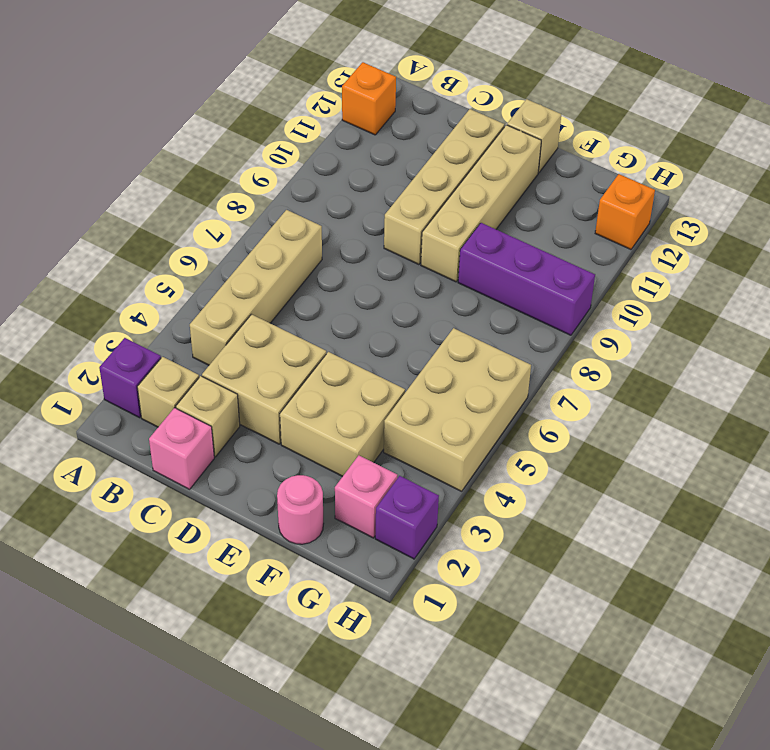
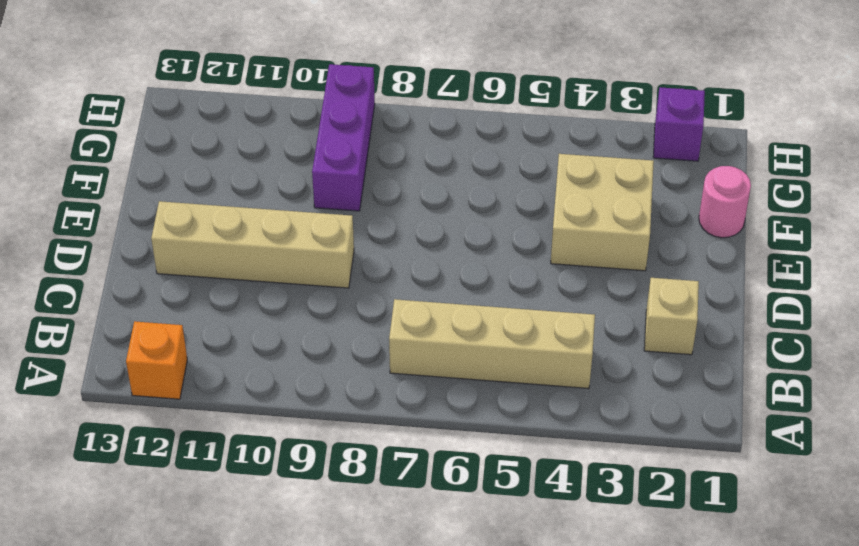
none -> purple 1x1 brick [99,338,161,418]
none -> tan 1x1 brick [137,357,199,427]
none -> pink 1x1 brick [149,408,214,489]

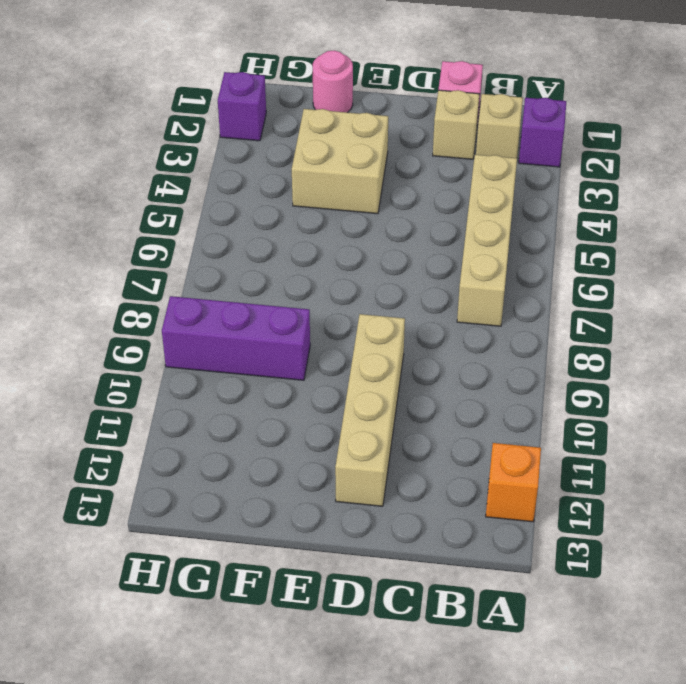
none -> tan 2x2 brick [202,314,326,444]
none -> tan 1x4 brick [421,125,541,282]
none -> tan 1x1 brick [507,99,561,173]

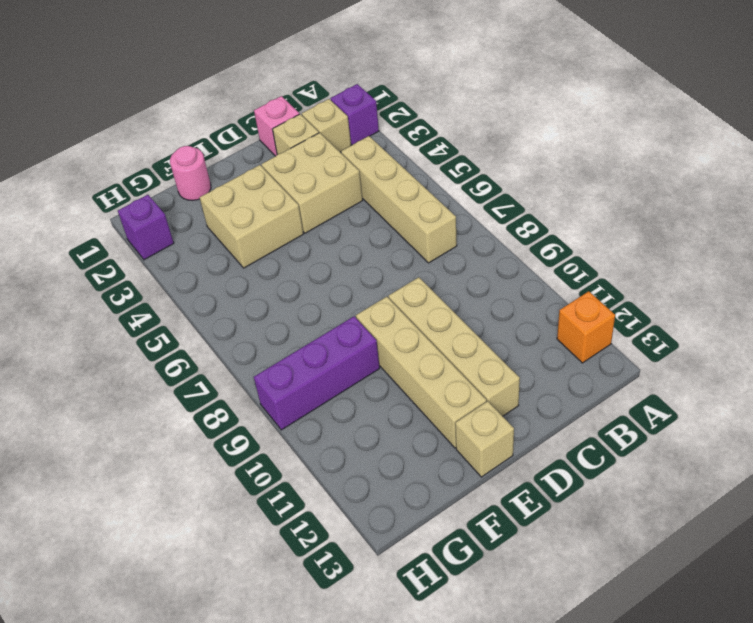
none -> pink 1x1 brick [335,455,397,538]
none -> tan 2x3 brick [384,328,531,491]
none -> orange 1x1 brick [595,174,655,249]

